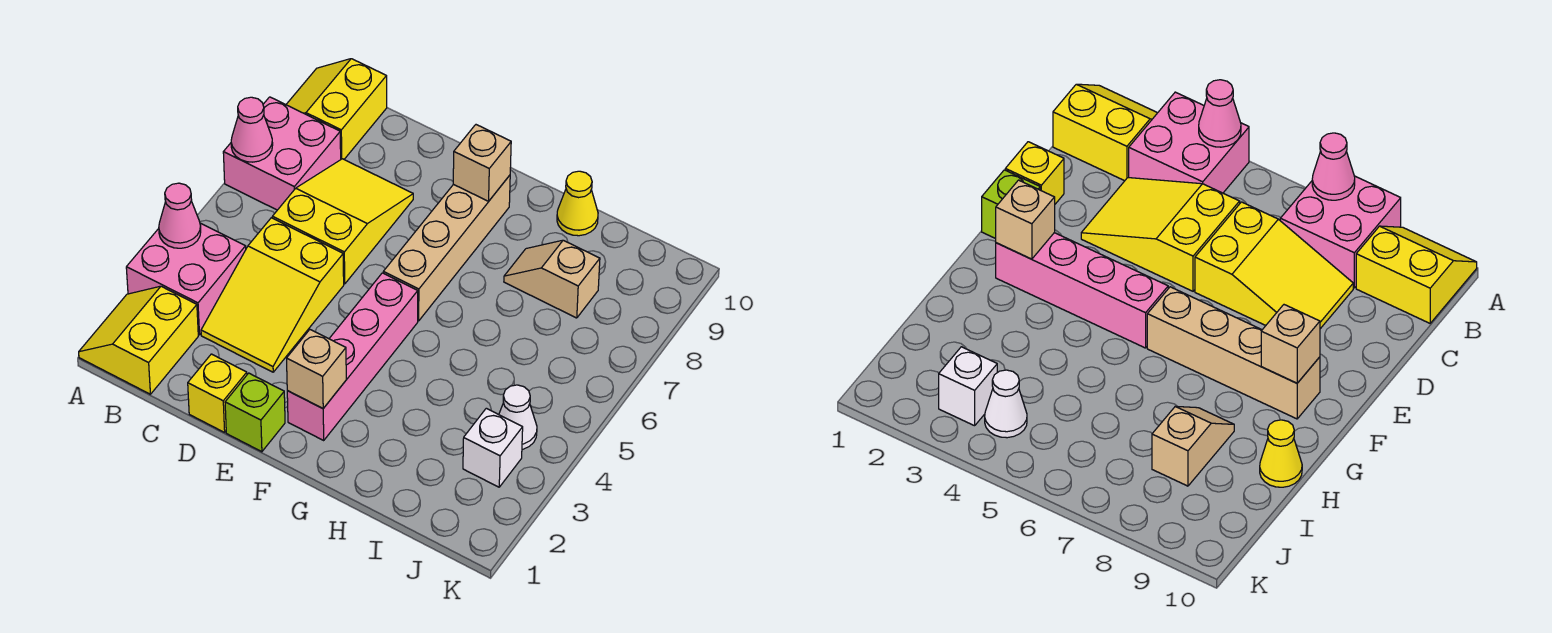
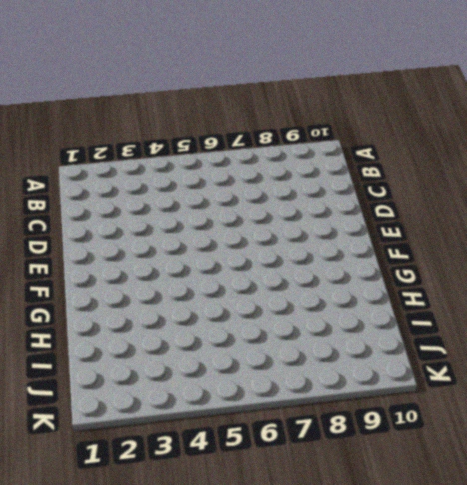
none -> yellow 2x2 slope [79,286,198,394]
none -> pink 2x2 brick [126,223,246,335]
none -> pink 2x2 brick [223,97,341,210]

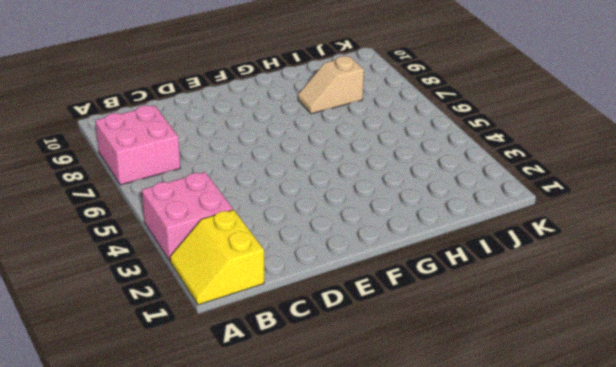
none -> yellow 2x2 slope [286,59,387,159]
none -> yellow 2x3 slope [201,218,344,372]
none -> yellow 2x3 slope [272,159,413,284]

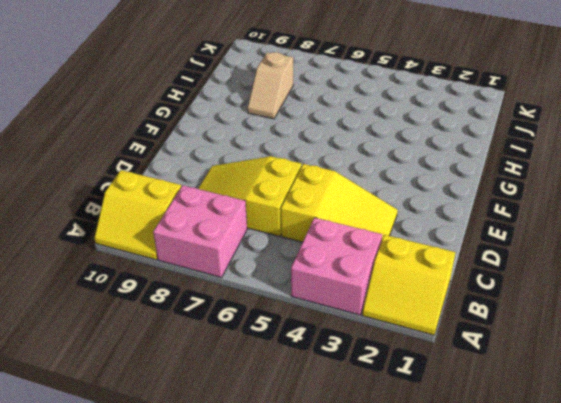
none -> yellow 1x1 brick [188,354,247,432]
none -> lime 1x1 brick [225,373,285,452]
none -> pink 1x4 brick [287,273,418,440]

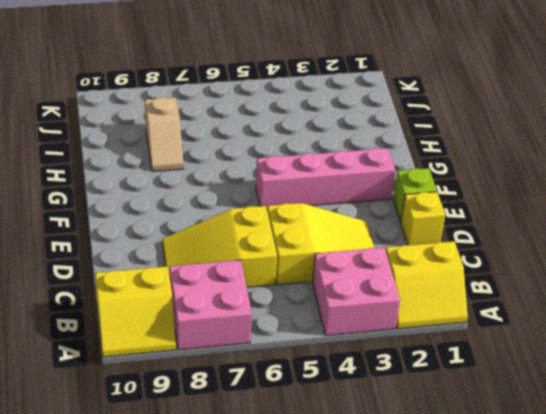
none -> tan 1x4 brick [383,175,510,321]
none -> yellow 1x1 cone [557,171,598,236]
none -> white 1x1 brick [463,408,523,487]

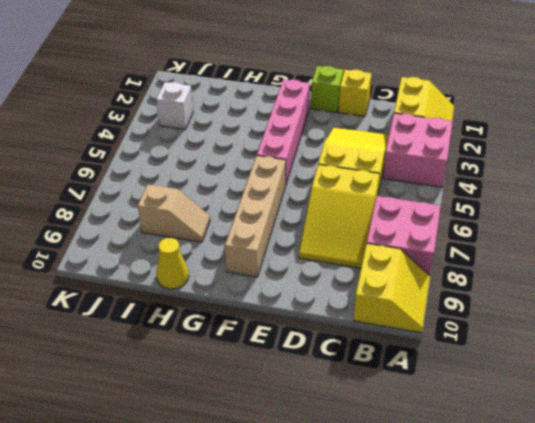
none -> white 1x1 cone [499,385,537,449]
none -> pink 1x1 cone [159,183,201,248]
none -> pink 1x1 cone [231,97,273,162]

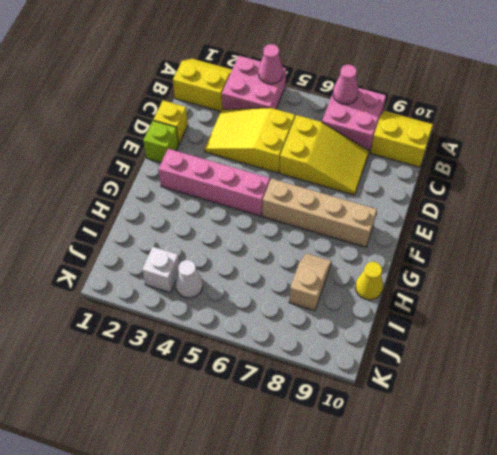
none -> tan 1x1 brick [287,330,346,408]
none -> tan 1x1 brick [453,125,511,201]

